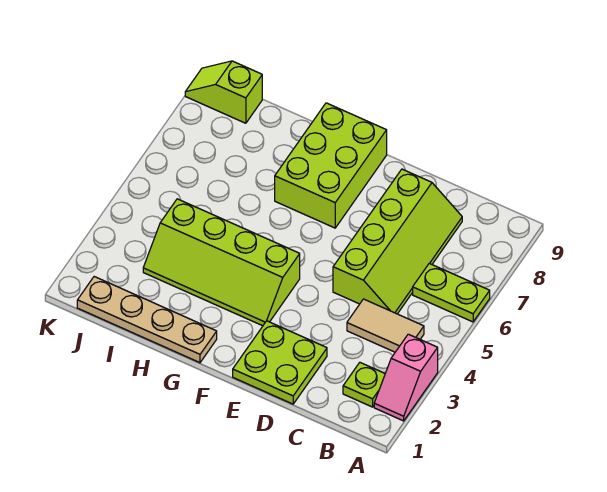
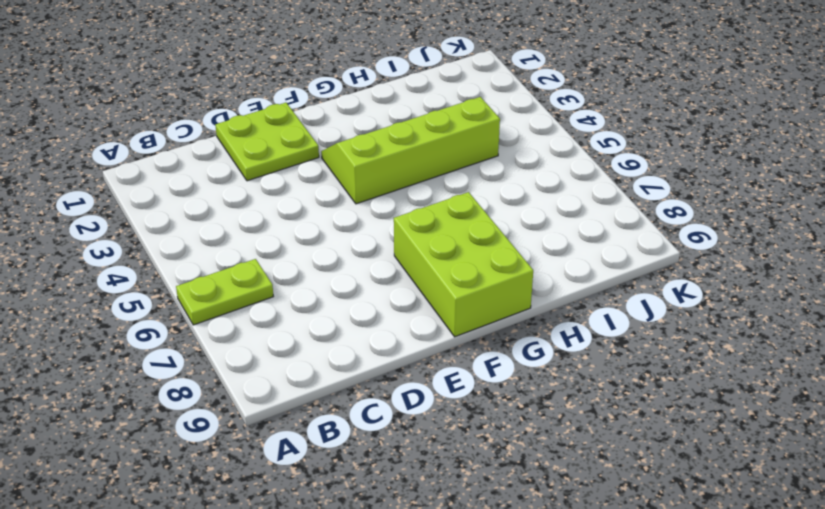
none -> pink 1x2 slope [374,334,438,421]
none -> lime 1x1 plate [343,363,385,407]

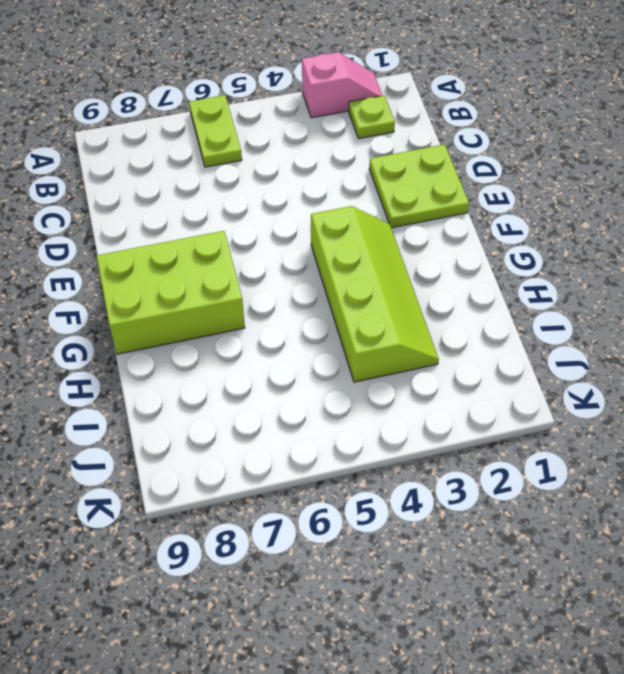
none -> tan 1x2 tile [347,299,424,352]
none -> lime 2x4 slope [333,169,462,314]

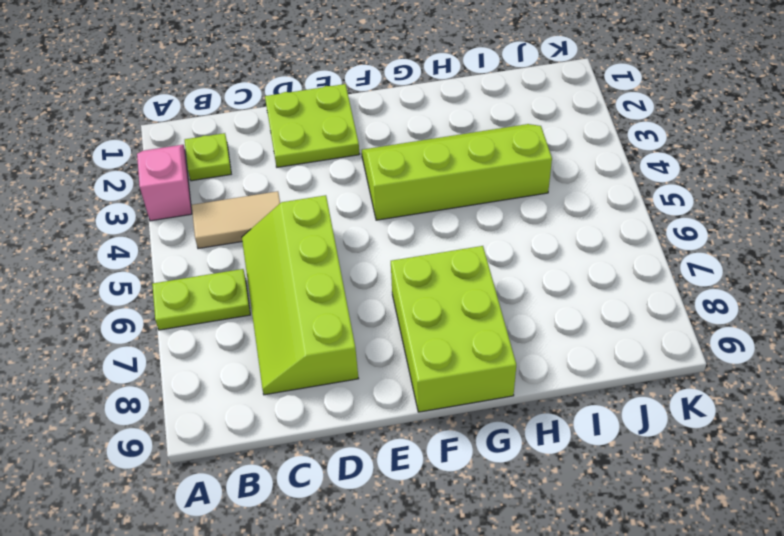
none -> tan 1x4 plate [77,277,217,363]
none -> lime 1x2 slope [185,61,262,123]

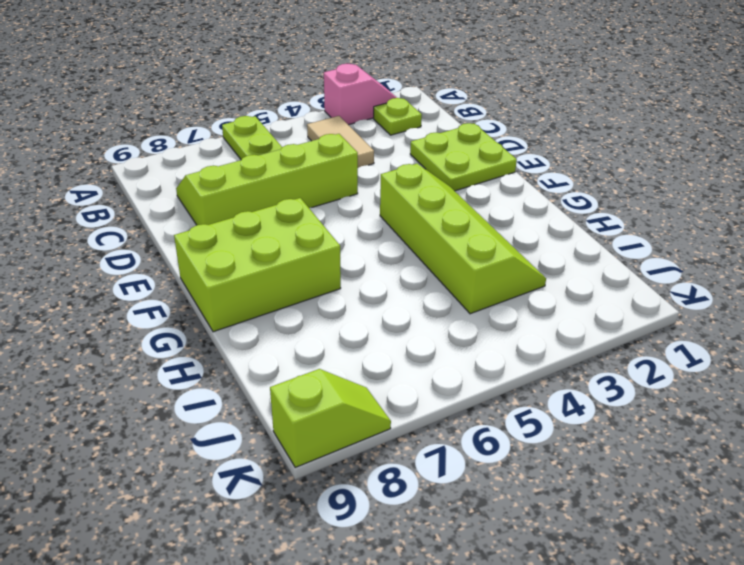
lime 1x2 slope [270,369,391,467] -> lime 1x2 slope turned to [185,61,262,123]
none -> tan 1x4 plate [77,277,217,363]

